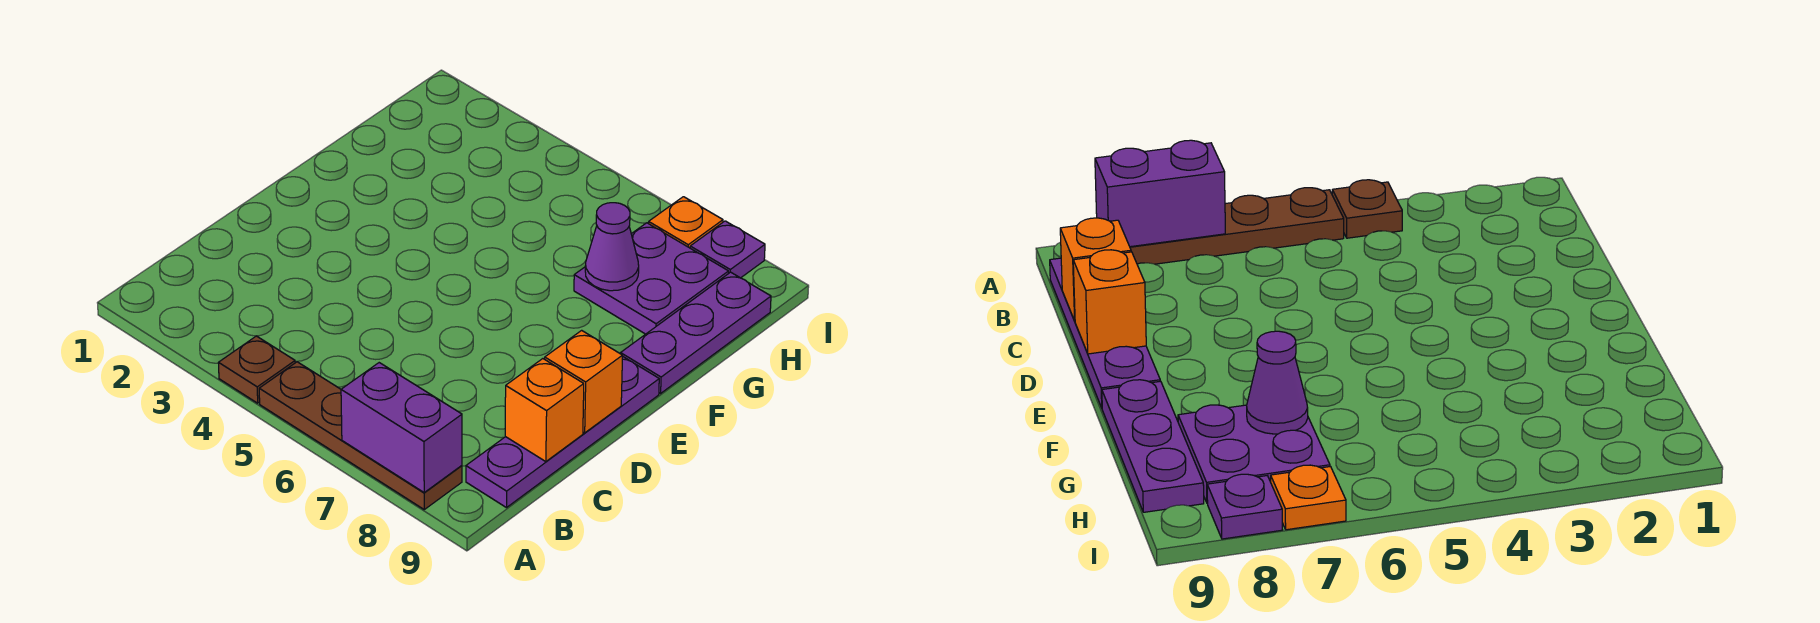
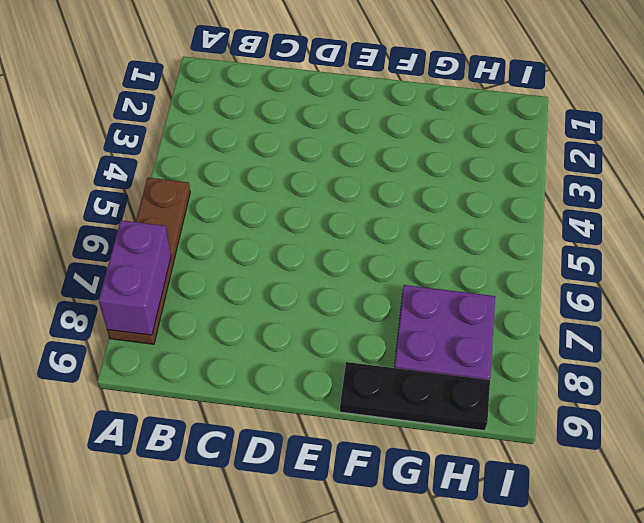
black 1x3 plate [340,362,490,431] -> purple 1x3 plate [621,272,771,393]
none -> brown 1x1 plate [219,336,295,403]
none -> purple 1x4 plate [466,357,659,508]

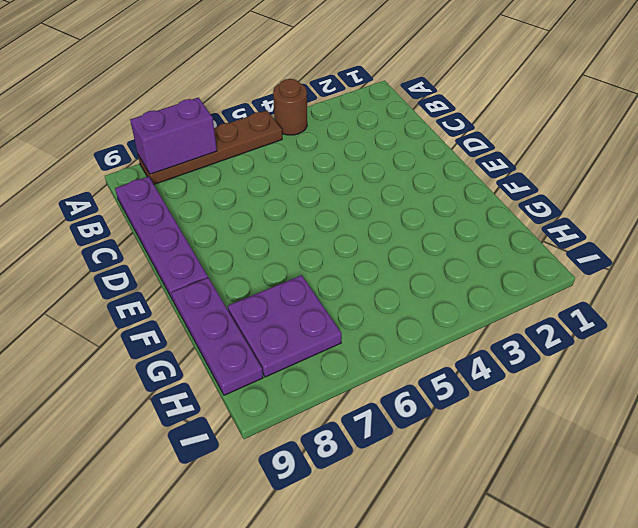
brown 1x1 round brick [273,79,307,135] -> brown 1x1 plate [219,336,295,403]
none -> orange 1x1 plate [649,197,723,248]
none -> purple 1x1 plate [690,221,765,278]

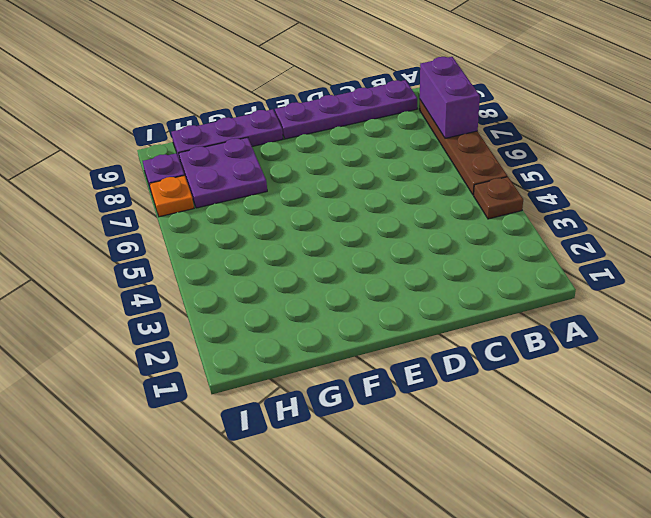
none -> orange 1x1 brick [505,359,584,462]
none -> orange 1x1 brick [545,330,623,433]

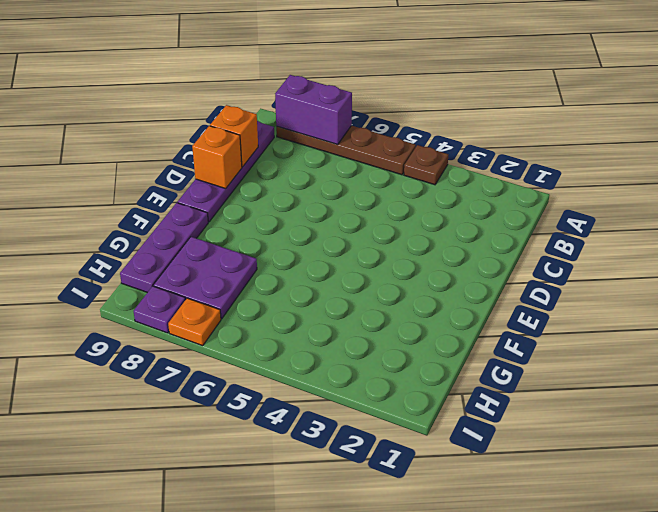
none -> purple 1x1 cone [585,203,639,291]

